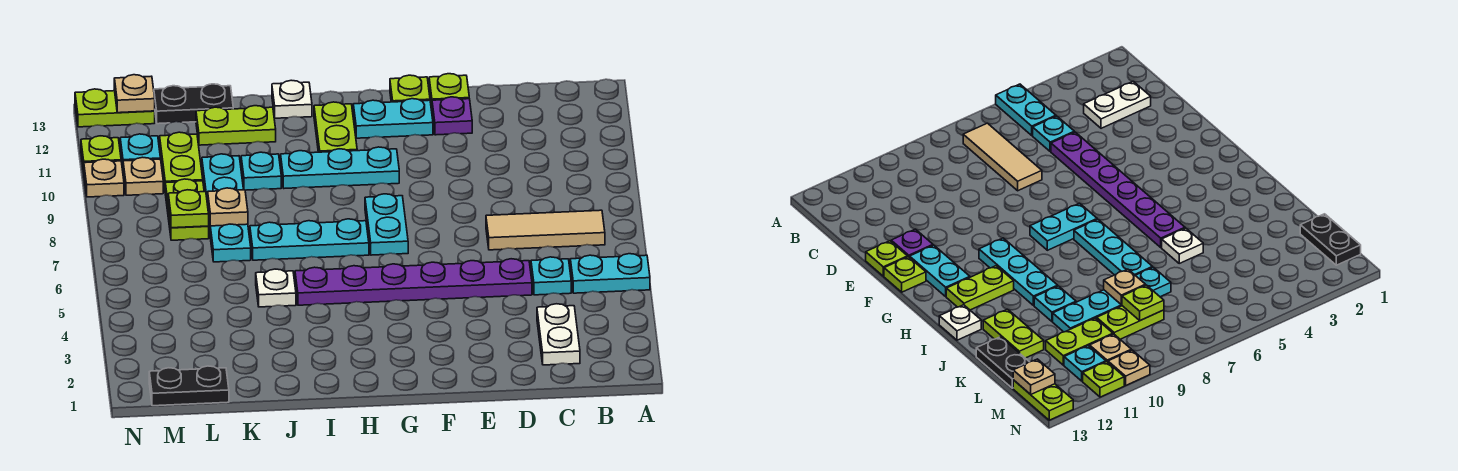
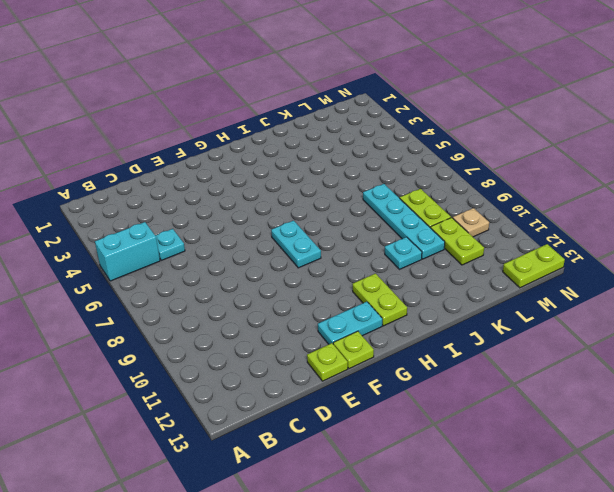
cyan 1x2 brick [95,222,160,281] -> cyan 1x2 plate [570,254,650,293]
none -> tan 1x3 tile [486,210,605,250]
none -> white 1x2 plate [537,304,580,365]
none -> purple 1x6 plate [295,259,532,305]
none -> purple 1x1 plate [432,97,472,135]

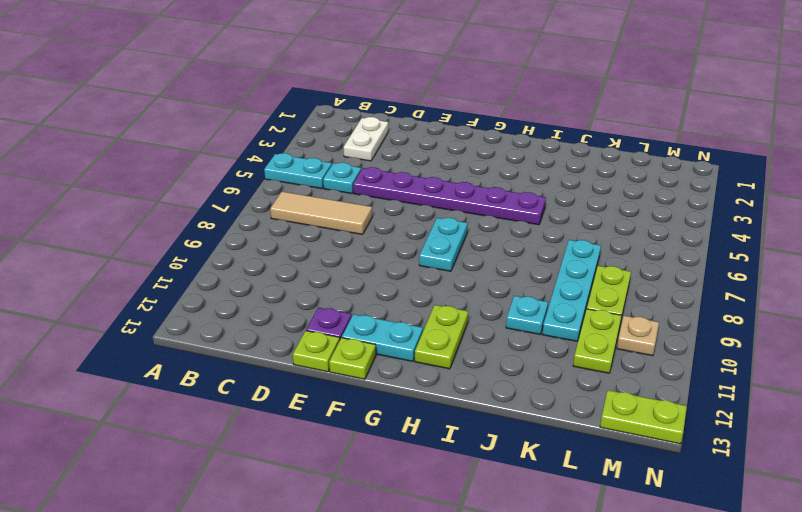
none -> cyan 1x3 plate [281,147,399,188]
none -> cyan 1x3 plate [250,219,369,260]
none -> white 1x1 plate [272,80,312,118]
none -> white 1x1 plate [256,269,296,307]

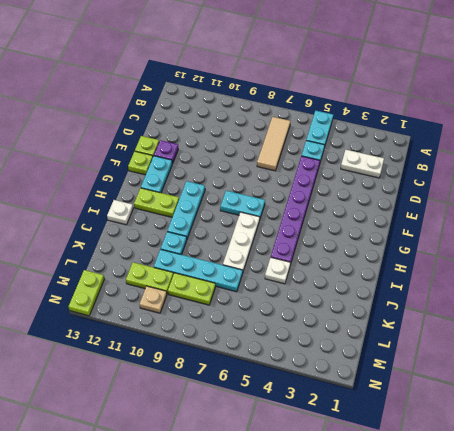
white 1x3 plate [223,212,260,271] -> cyan 1x3 plate [250,219,369,260]
none -> lime 1x2 plate [196,106,276,145]
none -> black 1x2 plate [154,84,233,124]
none -> black 1x2 plate [149,366,229,406]
none -> cyan 1x1 plate [120,134,161,167]

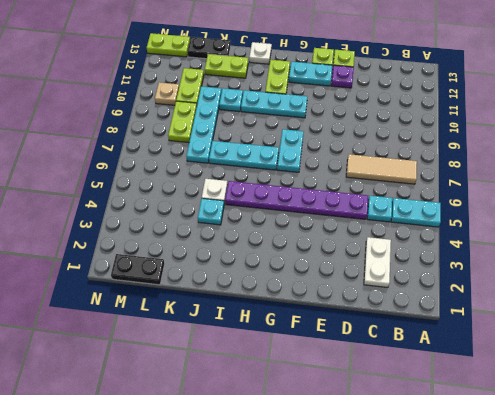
cyan 1x1 plate [198,198,224,225] -> cyan 1x1 plate moved to [120,134,161,167]
none -> tan 1x1 plate [84,159,124,197]
none -> lime 1x1 plate [81,136,121,172]
none -> tan 1x1 plate [207,188,248,226]
none -> lime 1x1 plate [168,190,209,228]

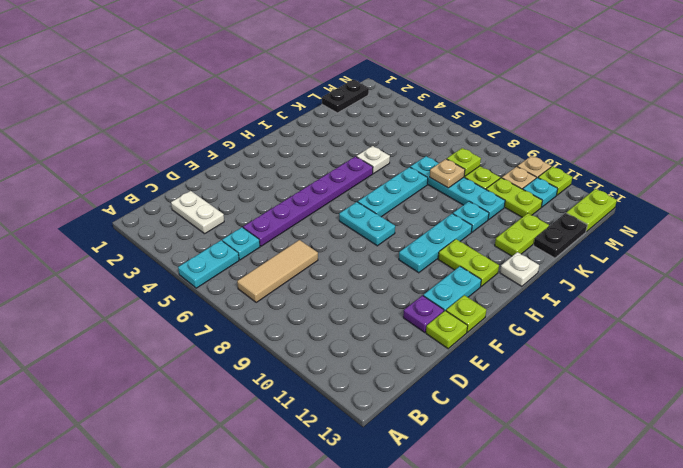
none -> tan 1x1 plate [114,75,155,113]

